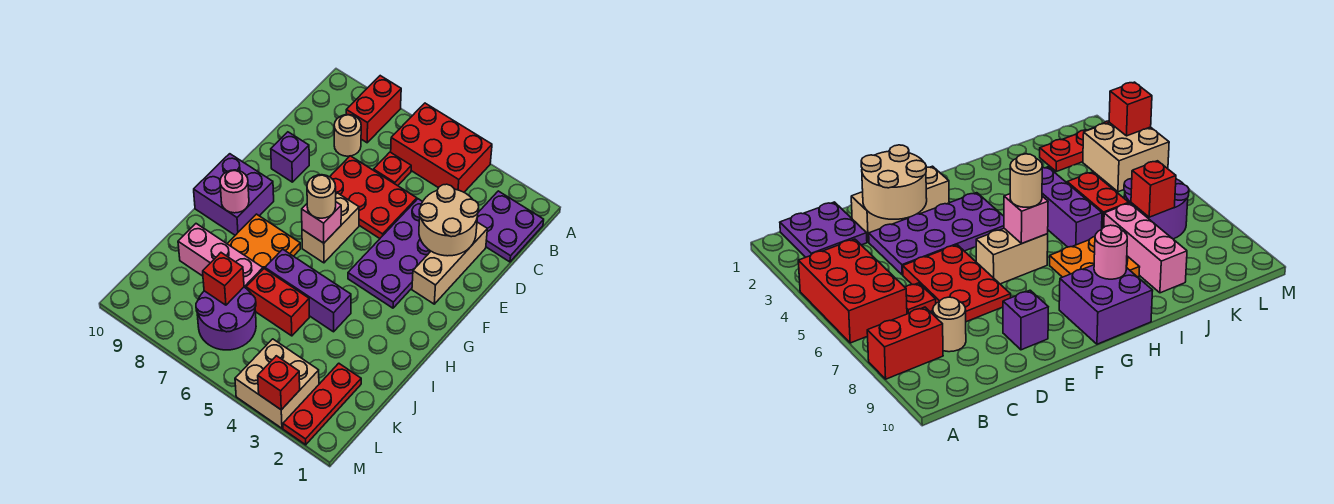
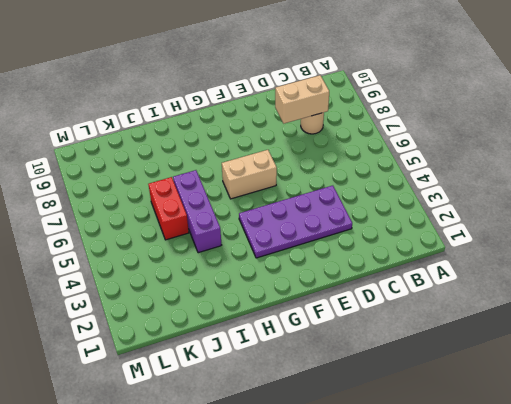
tan 1x2 brick [275,75,329,124] -> none
none -> red 2x3 brick [391,103,492,192]
none -> red 1x2 brick [346,76,401,143]
none -> purple 2x2 plate [477,191,544,262]

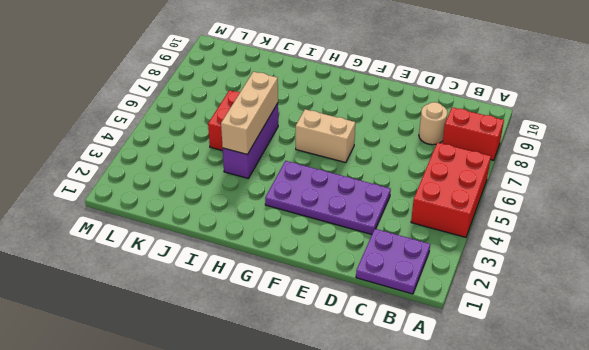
tan 1x3 brick [221,72,278,155] -> tan 1x3 brick turned to [412,222,487,304]
none -> red 1x1 plate [373,152,411,186]
none -> red 2x3 plate [330,156,417,238]
none -> purple 1x1 brick [271,132,309,182]

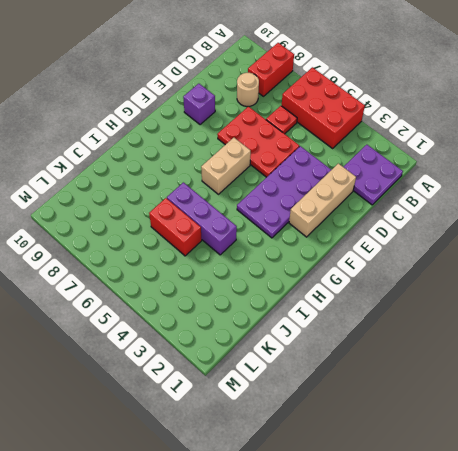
none -> purple 2x2 brick [194,154,274,235]
none -> orange 2x2 plate [227,214,300,269]
none -> pink 1x3 brick [178,224,263,288]

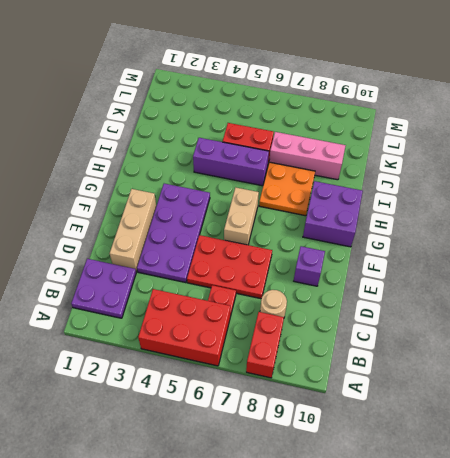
none -> red 1x3 plate [283,363,361,445]
none -> purple 2x2 round brick [196,287,256,350]
none -> tan 2x2 brick [235,339,319,428]

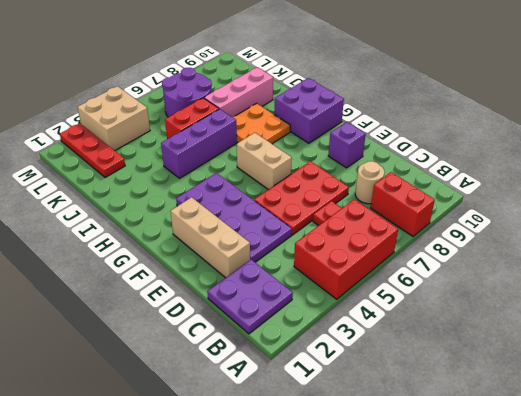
none -> tan 2x2 round brick [419,184,479,256]
none -> pink 1x1 brick [302,202,341,243]
none -> pink 1x1 round brick [220,170,249,213]

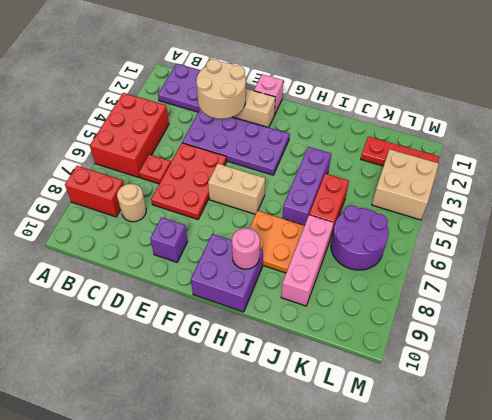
pink 1x1 brick [254,74,283,114] -> pink 1x1 brick moved to [302,202,341,243]
none -> red 1x1 brick [203,253,244,305]
none -> red 1x1 brick [258,356,300,410]
none -> tan 1x1 round brick [307,175,336,218]

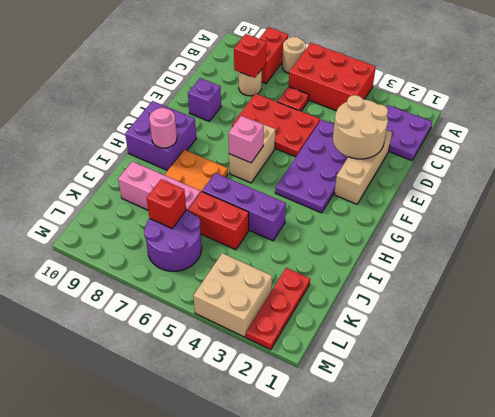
tan 1x1 round brick [282,37,306,73] -> tan 1x1 round brick moved to [307,175,336,218]
red 1x1 brick [234,34,266,78] -> red 1x1 brick moved to [258,356,300,410]

